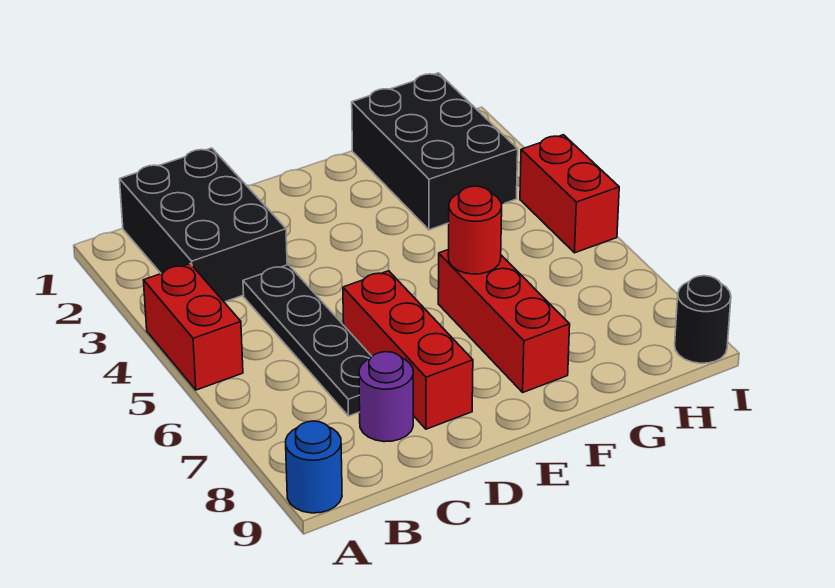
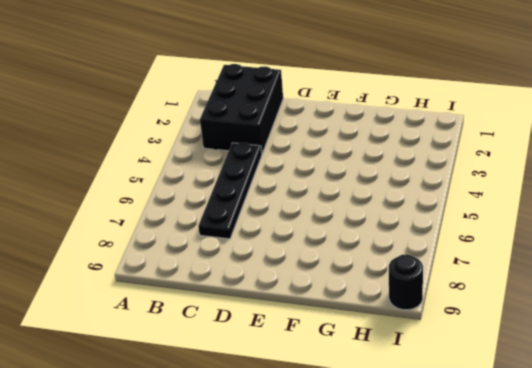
none -> red 1x2 brick [143,264,243,390]
none -> blue 1x1 round brick [286,421,342,513]

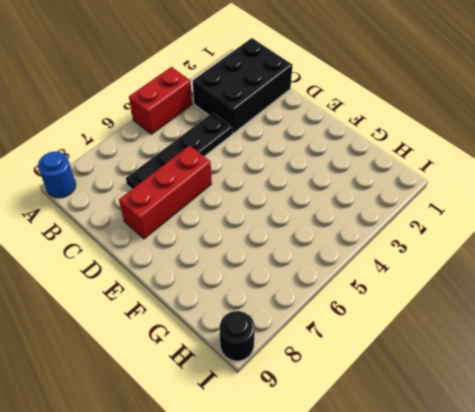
none -> purple 1x1 round brick [359,352,413,442]
none -> red 1x3 brick [438,249,570,392]

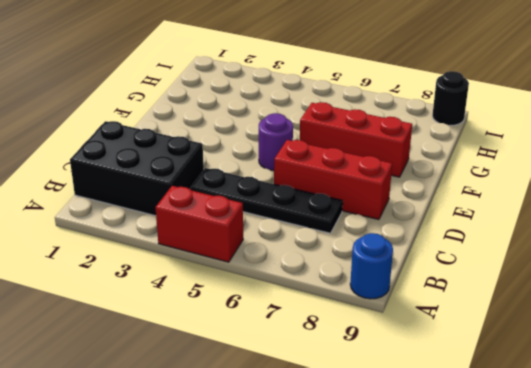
purple 1x1 round brick [259,113,293,170] -> purple 1x1 round brick moved to [359,352,413,442]
none -> black 2x3 brick [352,73,518,230]
none -> red 1x2 brick [520,135,619,253]

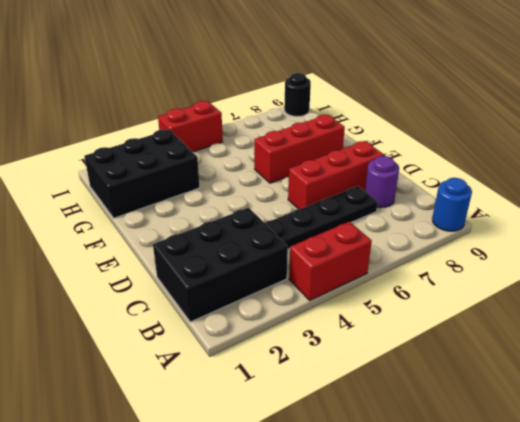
none -> red 1x1 round brick [448,186,502,274]

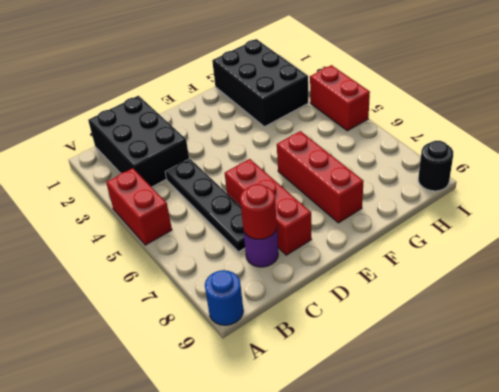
red 1x1 round brick [240,184,277,239] -> red 1x1 round brick moved to [448,186,502,274]

